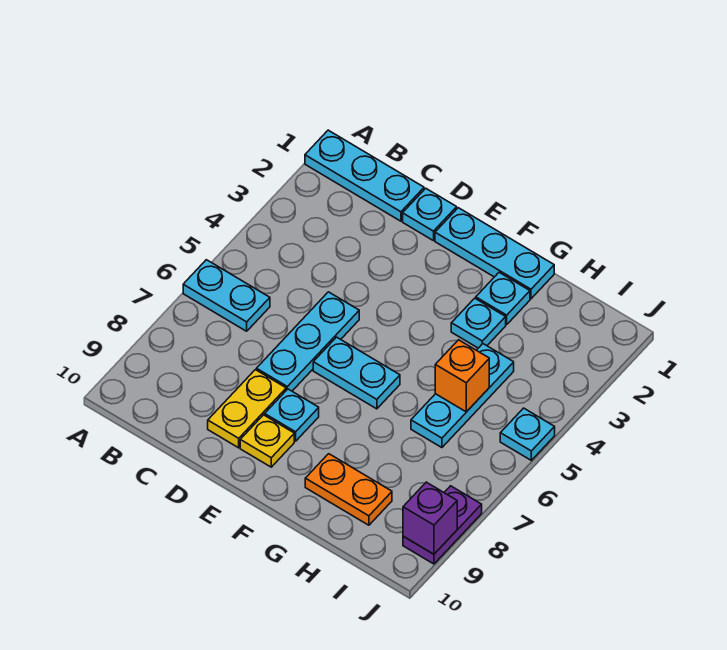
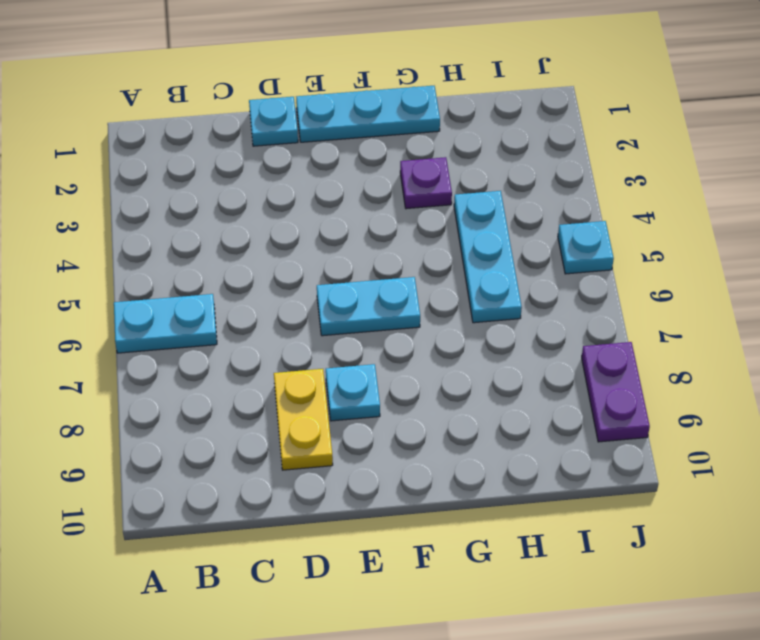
purple 1x1 plate [400,157,452,209] -> cyan 1x1 plate [451,298,506,348]
none -> cyan 1x3 plate [305,130,424,221]
none -> cyan 1x3 plate [256,292,359,391]
none -> yellow 1x1 plate [240,415,294,467]

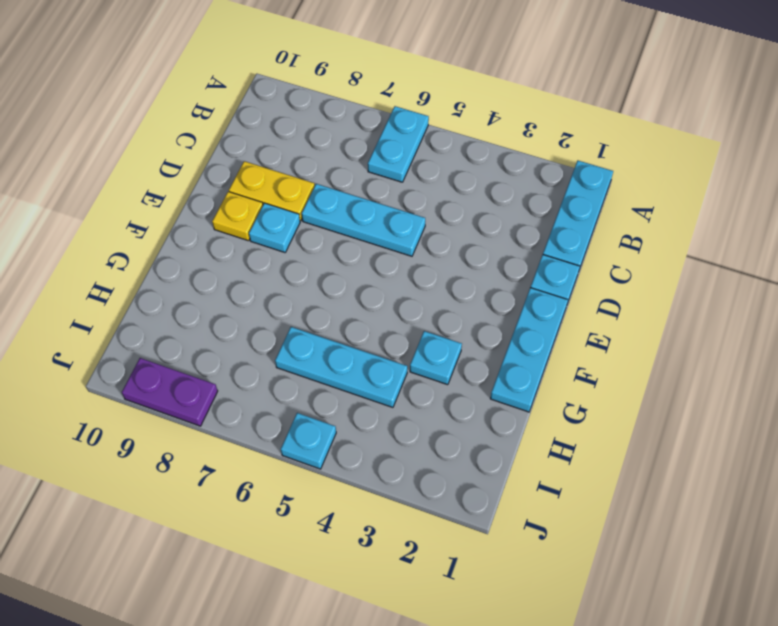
none -> cyan 1x2 plate [313,337,400,409]
none -> cyan 1x1 plate [476,273,530,324]
none -> orange 1x2 plate [305,454,392,525]

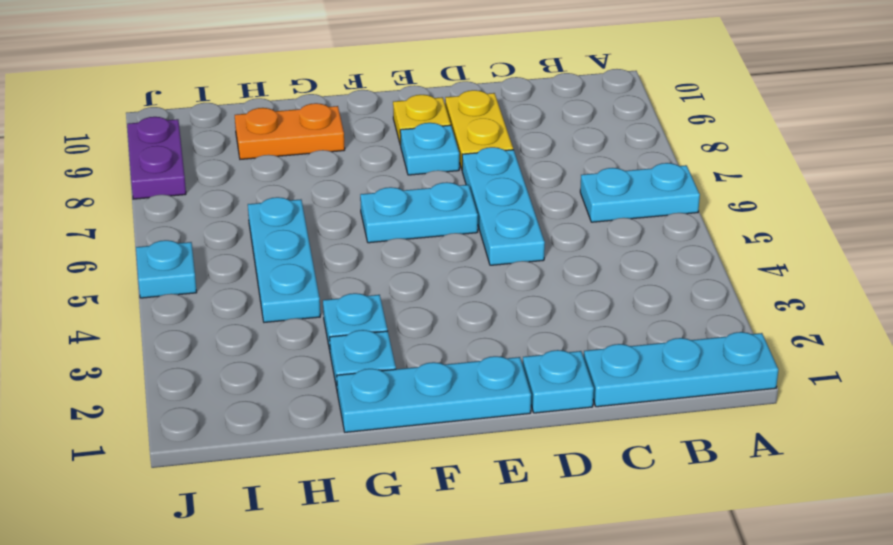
none -> orange 1x1 brick [435,340,489,412]
none -> purple 1x1 brick [403,482,457,554]

